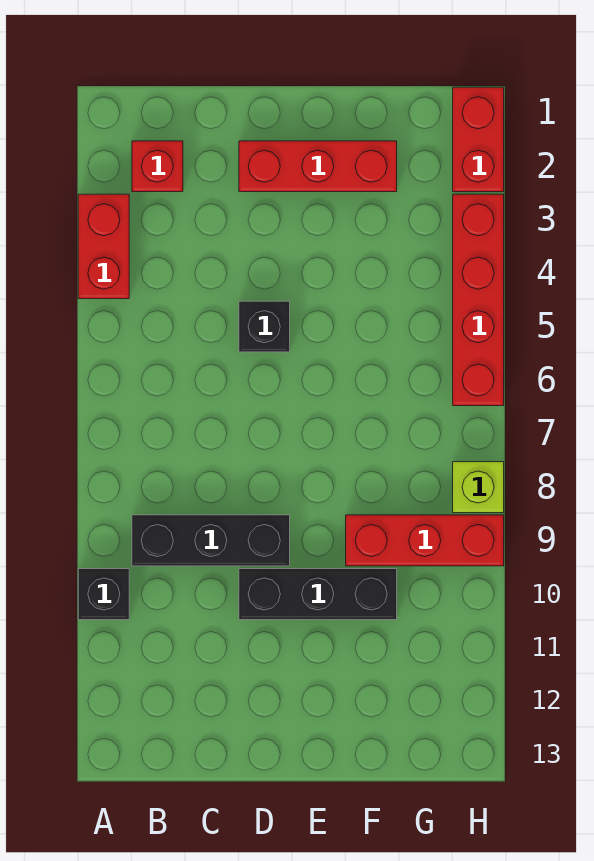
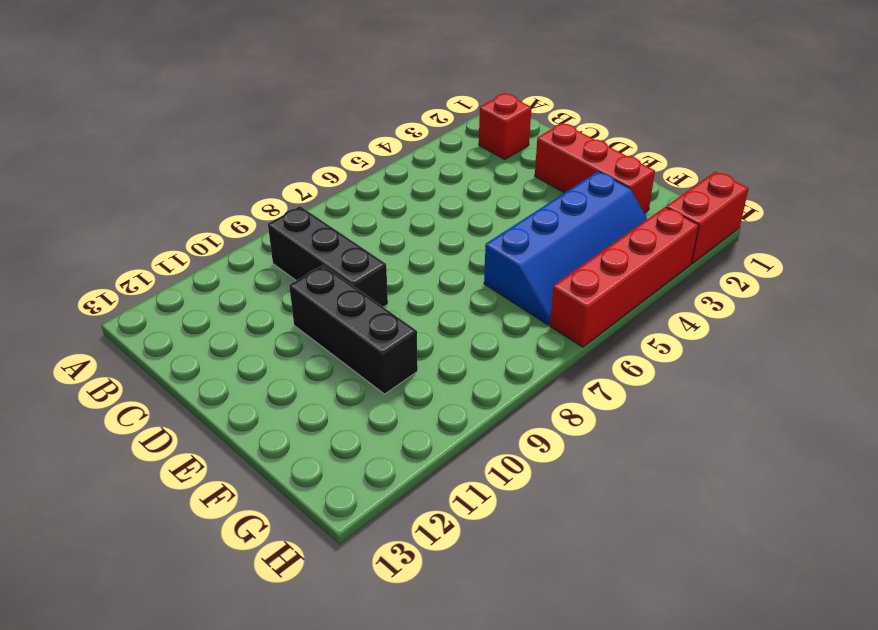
blue 2x4 slope [484,171,647,325] -> none
none -> red 1x2 brick [78,194,129,299]
none -> black 1x1 brick [78,569,129,620]

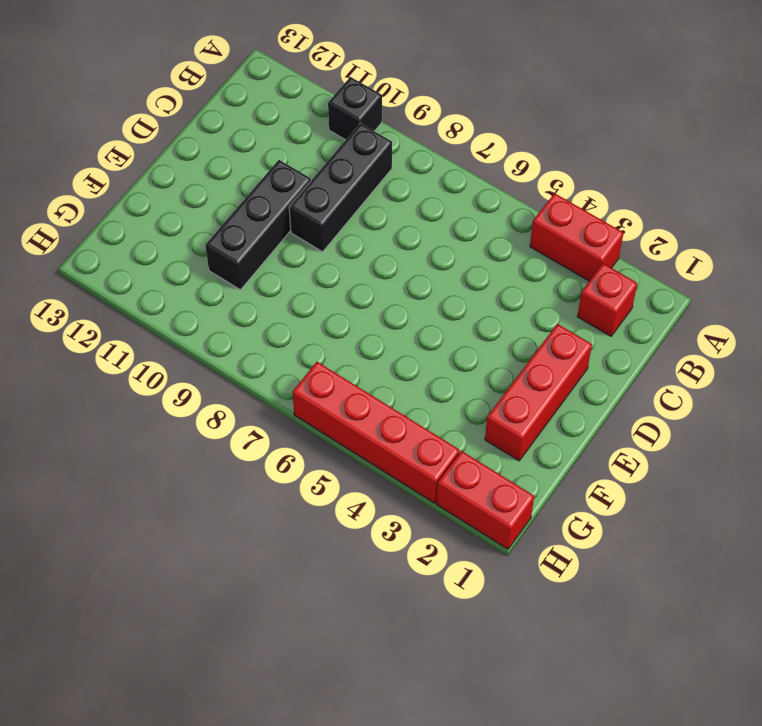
none -> black 1x1 brick [239,301,290,352]
none -> red 1x3 brick [346,515,504,566]

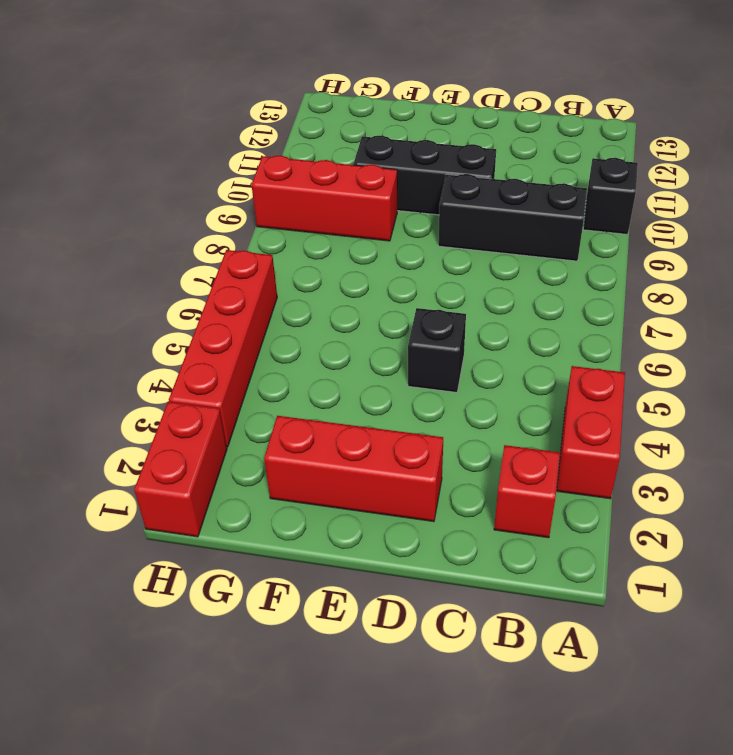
none -> lime 1x1 brick [453,462,504,513]

